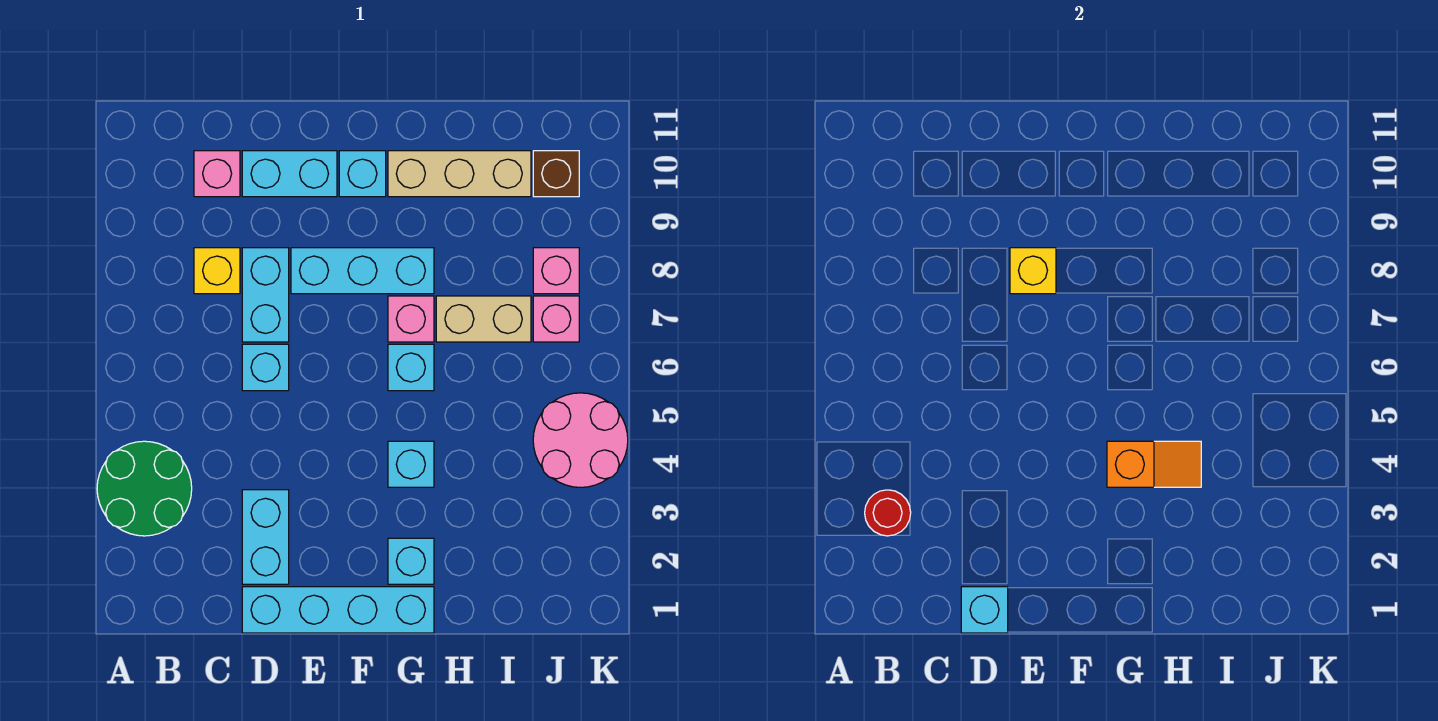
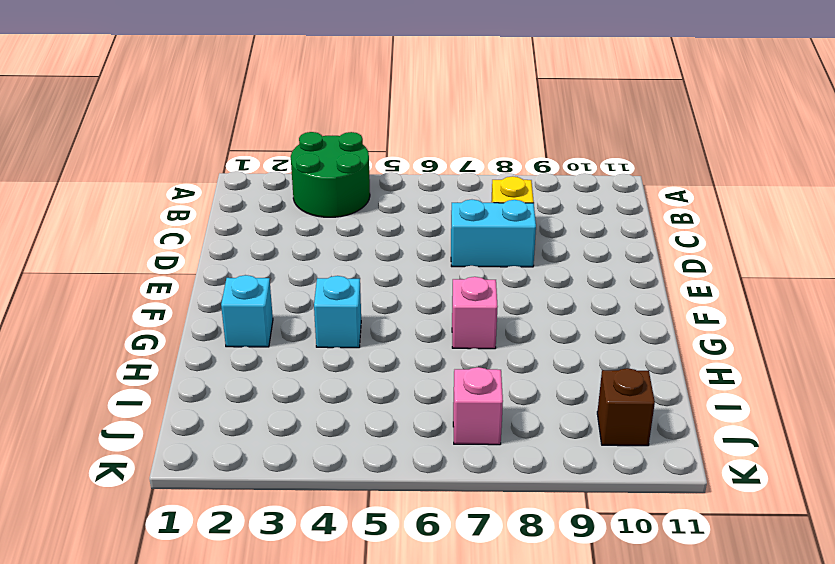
none -> pink 1x1 brick [194,151,240,197]
none -> cyan 1x4 brick [242,587,434,633]
none -> cyan 1x2 brick [242,490,289,584]

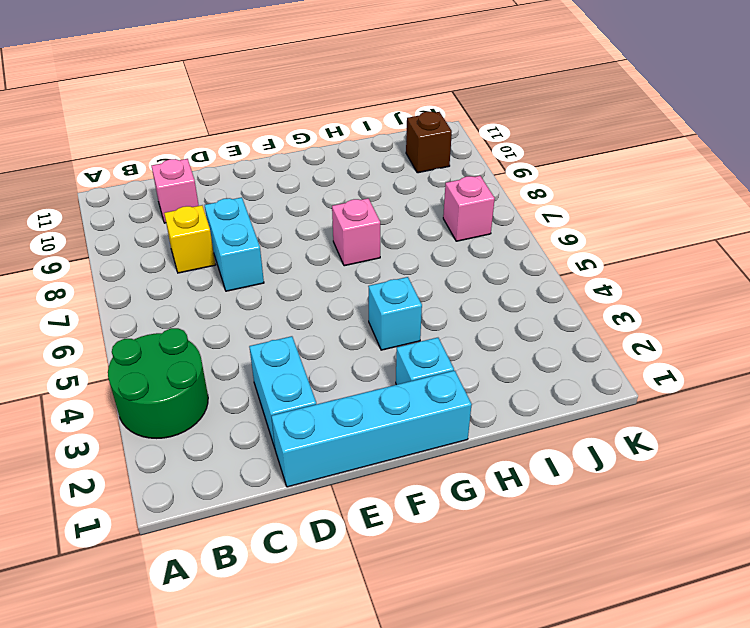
none -> cyan 1x1 brick [242,344,289,391]
none -> cyan 1x2 brick [242,151,337,197]
none -> cyan 1x3 brick [291,248,434,294]

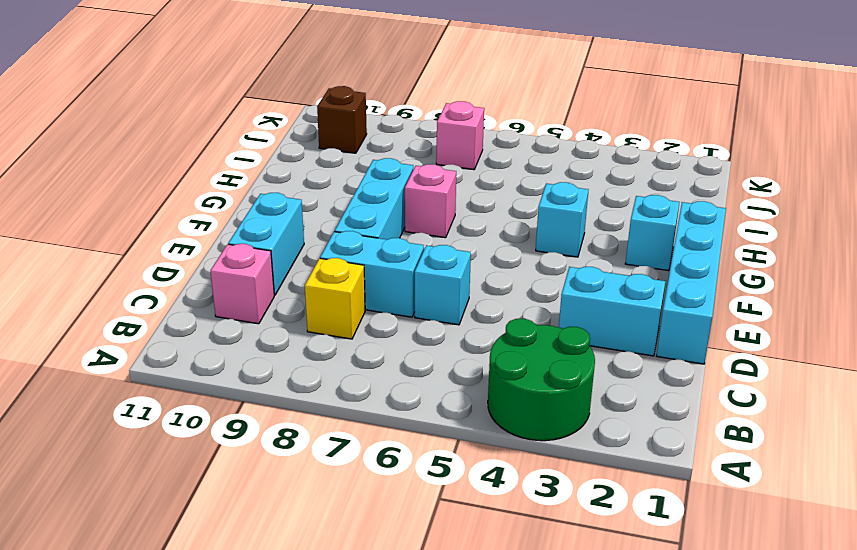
none -> cyan 1x1 brick [339,151,386,197]
none -> cyan 1x1 brick [388,344,434,391]
none -> tan 1x3 brick [388,151,531,197]

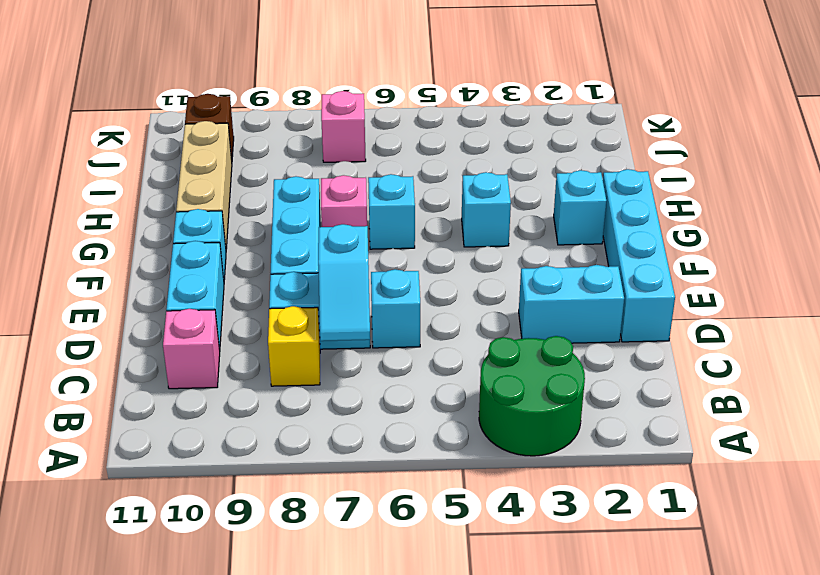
cyan 1x2 slope [318,224,370,341] -> none
none -> tan 1x2 brick [436,296,531,342]
none -> pink 2x2 round brick [533,393,628,487]
none -> pink 1x1 brick [533,248,579,294]

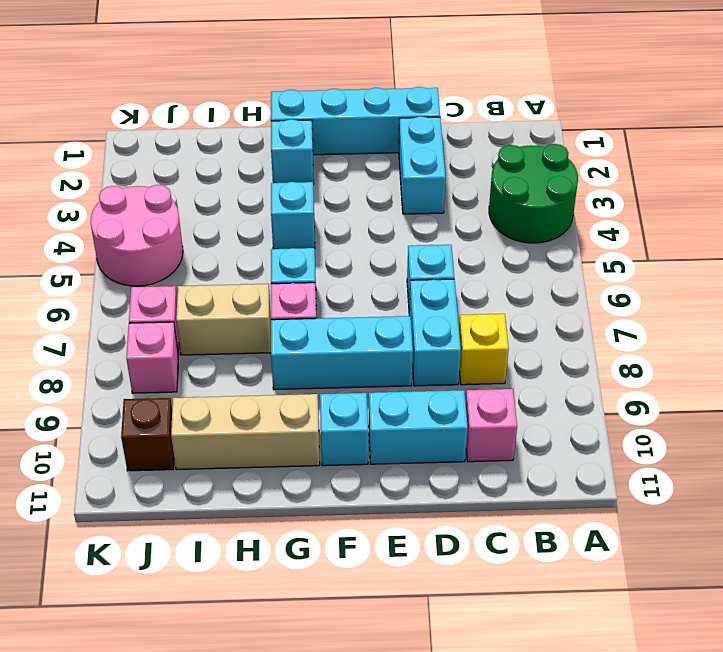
none -> red 1x1 round brick [865,490,911,536]
none -> cyan 1x1 brick [961,587,1008,633]
none -> yellow 1x1 brick [1010,248,1056,294]

